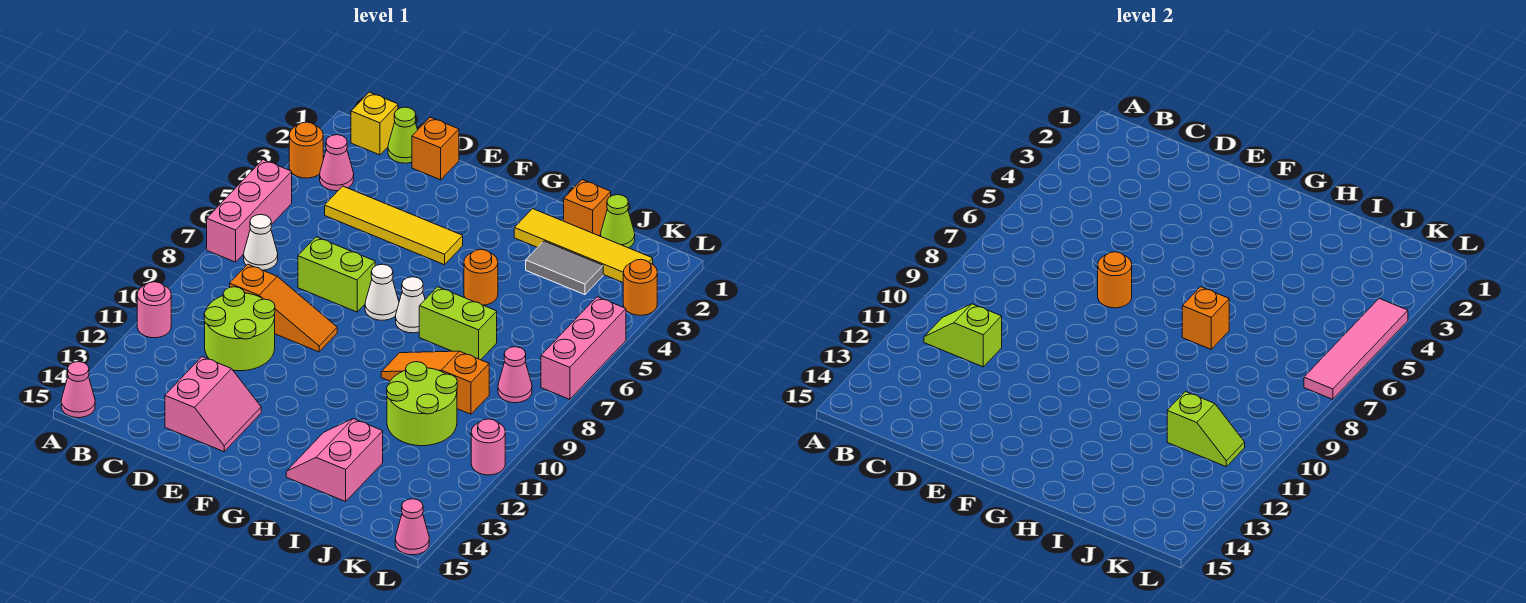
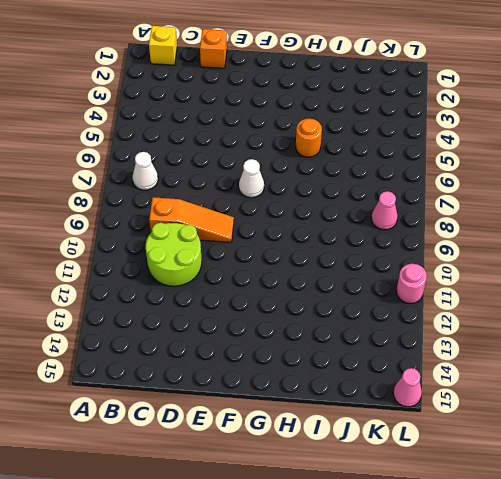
none -> orange 1x1 round brick [289,122,323,178]
none -> pink 1x3 brick [207,160,292,262]
none -> pink 1x1 round brick [137,282,171,338]
none -> pink 1x1 cone [61,362,95,418]

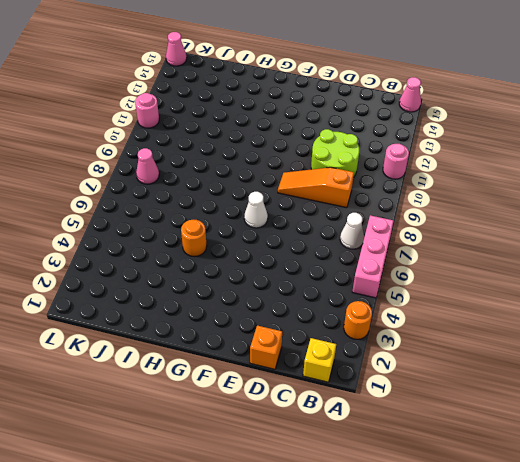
none -> pink 1x1 cone [320,135,354,191]
none -> lime 1x1 cone [388,107,417,163]
none -> yellow 1x4 tile [325,186,463,265]
none -> lime 1x2 brick [298,237,375,312]

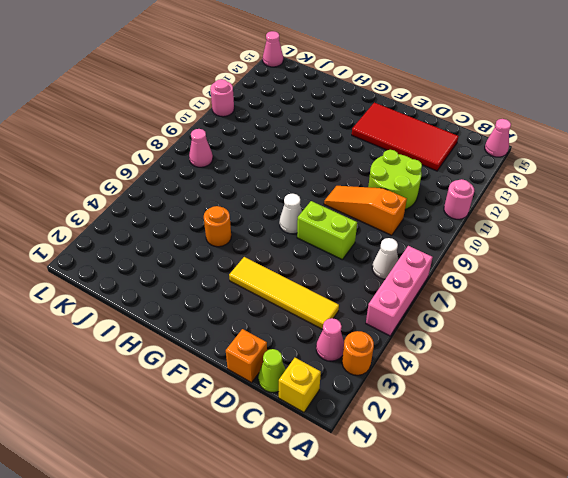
red 2x4 tile [352,103,459,171] -> pink 2x2 slope [165,357,261,452]
none -> white 1x1 cone [396,277,425,333]
none -> yellow 1x4 tile [514,209,653,282]
none -> lime 1x2 brick [419,287,497,360]
none -> orange 1x3 slope [381,351,489,414]

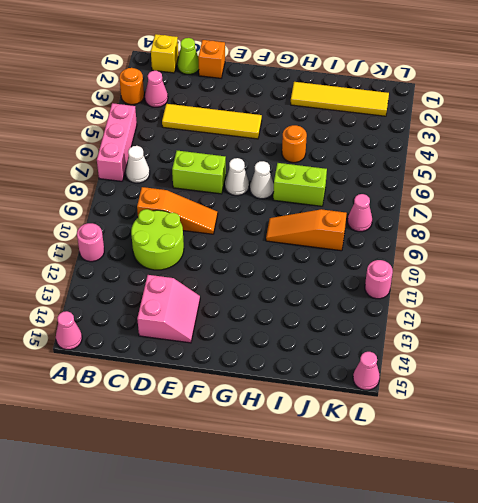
none -> pink 2x2 slope [286,419,383,502]
none -> orange 1x1 brick [563,180,611,236]
none -> grey 1x2 tile [526,241,603,295]
none -> lime 2x2 round brick [387,362,457,446]

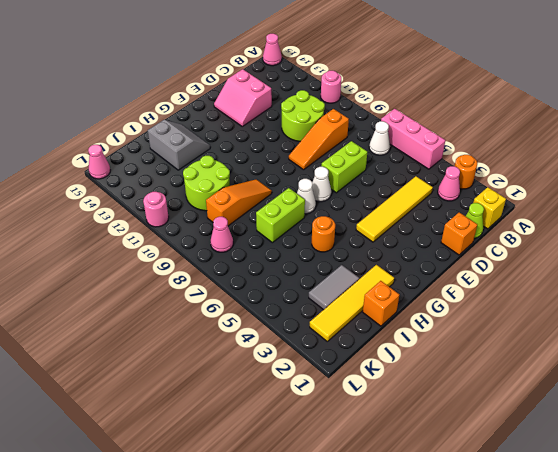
grey 2x2 slope [148,120,210,170] -> pink 2x2 slope [286,419,383,502]
none -> lime 1x1 cone [601,195,635,248]
none -> orange 1x1 round brick [623,259,657,315]
none -> pink 1x3 brick [541,297,626,399]
none -> lime 1x2 slope [924,304,1002,367]

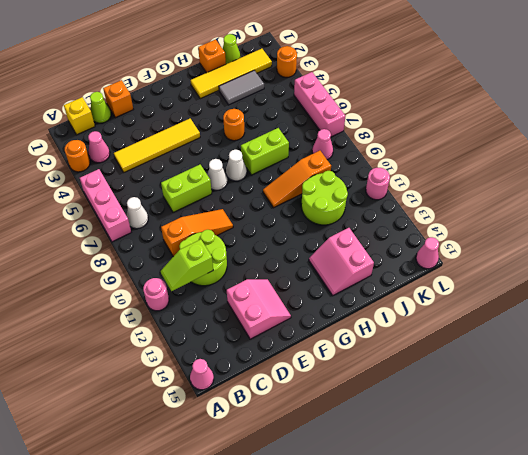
none -> orange 1x1 round brick [1098,252,1132,308]
none -> orange 1x1 brick [1182,287,1229,349]
none -> lime 1x2 slope [1167,392,1245,466]
none -> pink 1x4 tile [1304,299,1408,399]

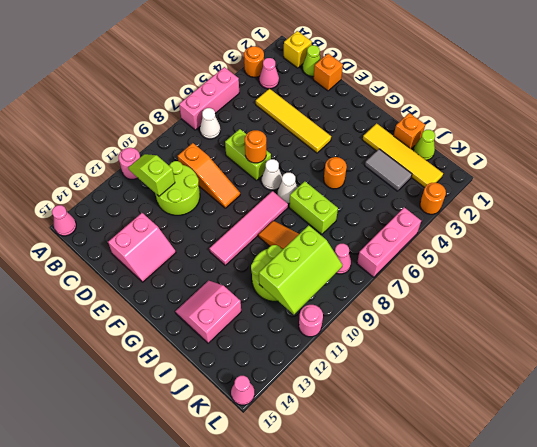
pink 1x4 tile [209,191,288,265] -> pink 1x4 tile moved to [1304,299,1408,399]
lime 2x3 slope [259,225,342,314] -> lime 1x2 slope [1167,392,1245,466]
none -> orange 1x1 brick [1182,287,1229,349]

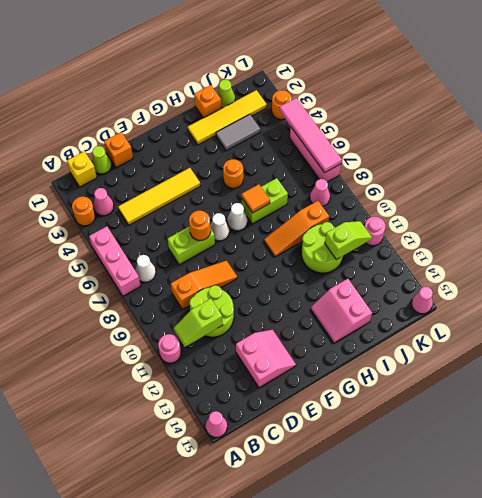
orange 1x1 tile [242,184,270,213] -> orange 1x1 brick [1182,287,1229,349]

